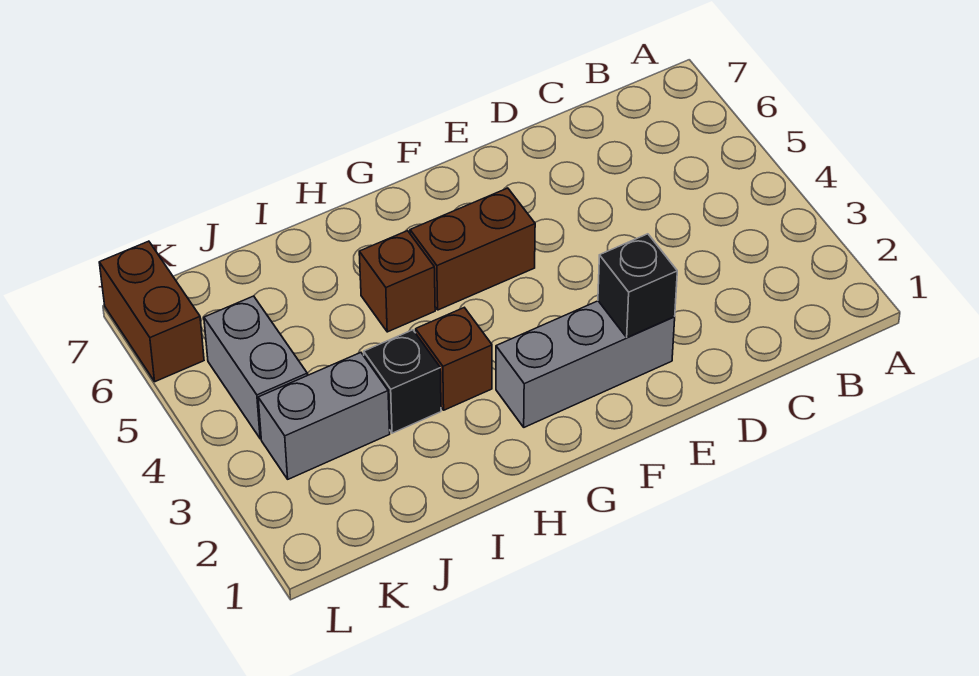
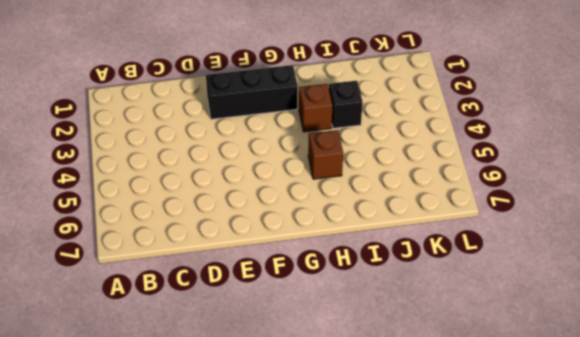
black 1x3 brick [206,65,298,119] -> grey 1x3 brick [496,301,675,427]
none -> brown 1x2 brick [410,188,535,310]
none -> grey 1x2 brick [258,353,390,479]

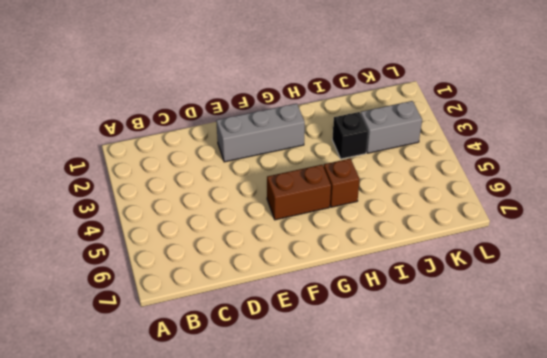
none -> brown 1x1 brick [416,308,492,410]
none -> grey 1x2 brick [204,296,307,439]

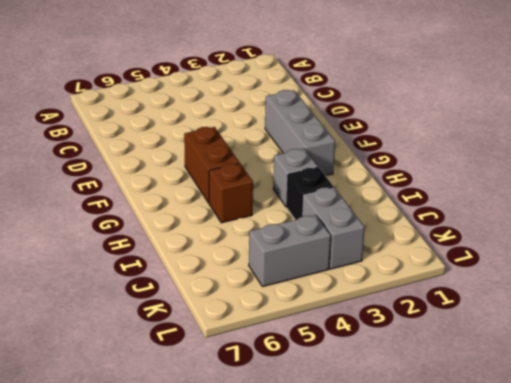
grey 1x1 brick [273,149,318,207] -> brown 1x1 brick [416,308,492,410]
none -> brown 1x2 brick [99,241,204,382]
none -> black 1x1 brick [598,234,677,337]

